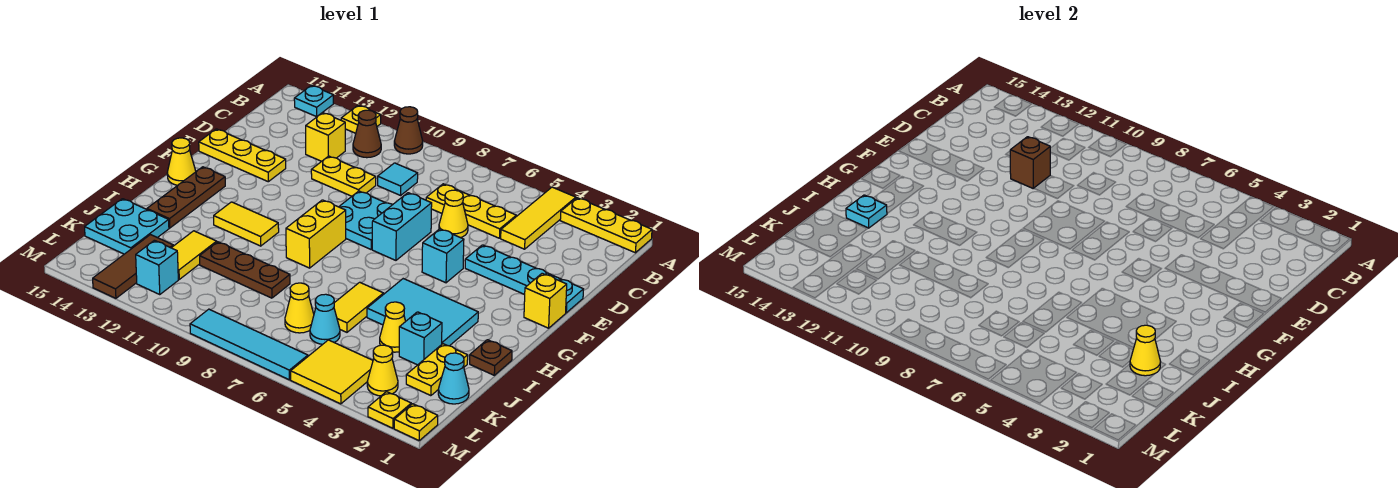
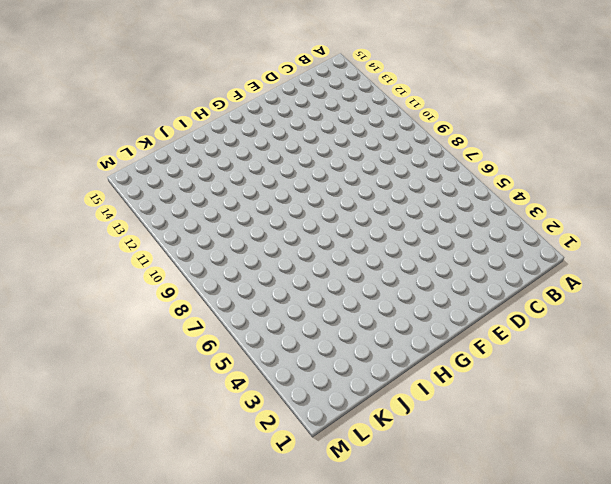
none -> yellow 1x3 plate [560,198,652,253]
none -> yellow 1x3 tile [501,187,576,249]
none -> brown 1x1 cone [394,107,423,154]
none -> yellow 1x1 plate [341,105,381,133]

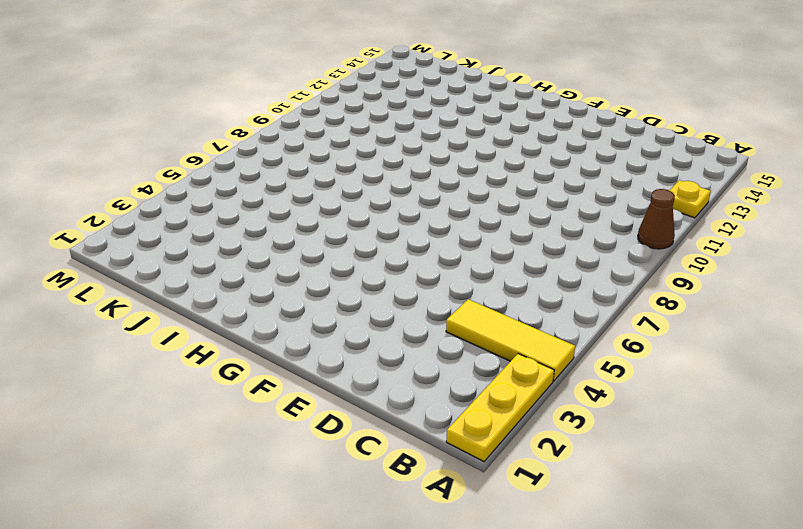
none -> cyan 1x1 plate [294,85,333,117]
none -> brown 1x1 cone [353,110,381,158]
none -> yellow 1x3 plate [426,184,516,238]
none -> cyan 1x1 tile [378,163,418,195]

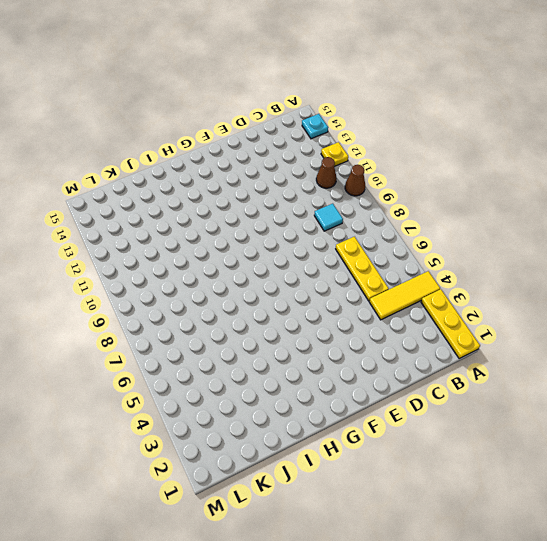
none -> yellow 1x1 brick [306,113,345,161]
none -> yellow 1x1 cone [439,190,468,238]
none -> yellow 1x2 plate [311,156,376,196]
none -> cyan 1x4 plate [465,245,583,313]

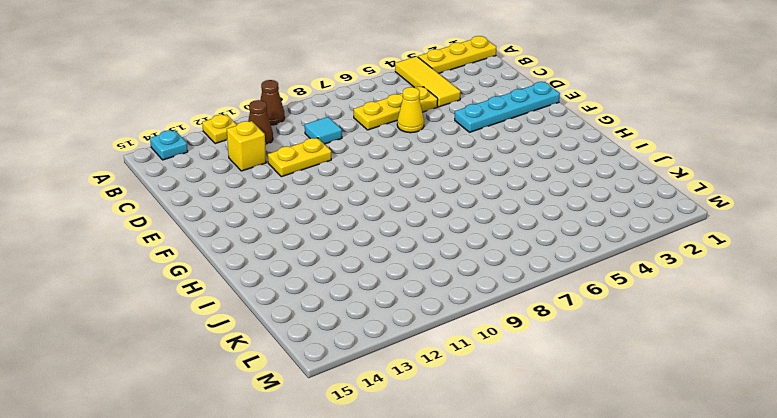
none -> cyan 1x2 brick [372,193,432,260]
none -> cyan 2x2 plate [339,191,392,249]
none -> yellow 1x3 plate [199,129,286,182]
none -> yellow 1x1 brick [524,273,567,328]

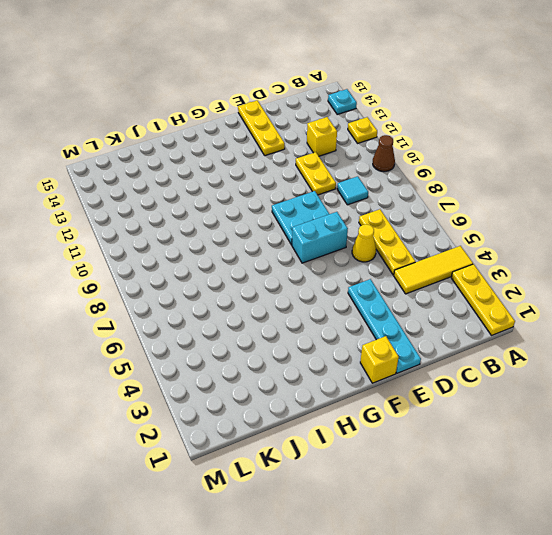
none -> brown 1x1 cone [353,110,381,158]
none -> cyan 1x1 brick [422,229,464,283]
none -> yellow 1x2 brick [286,200,346,268]
none -> brown 1x3 plate [147,167,225,228]

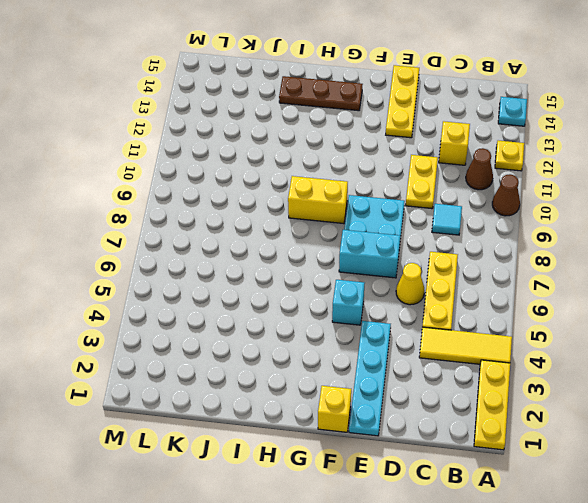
none -> yellow 1x1 cone [167,138,196,185]
none -> cyan 2x3 tile [367,279,478,346]
none -> yellow 1x2 tile [214,202,279,246]
none -> brown 1x1 plate [470,340,512,375]

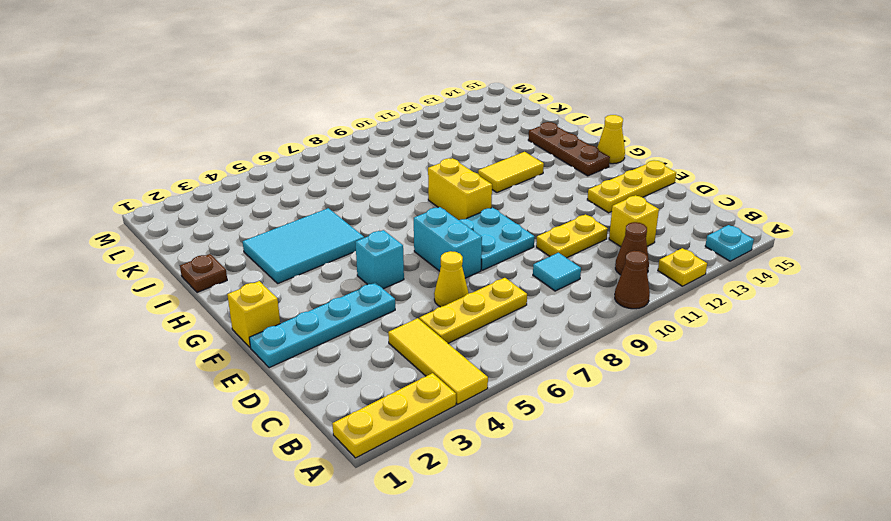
none -> yellow 1x2 tile [334,282,384,332]
none -> yellow 1x2 plate [406,344,468,396]
none -> cyan 1x1 brick [399,312,442,365]
none -> yellow 1x1 cone [380,302,406,352]

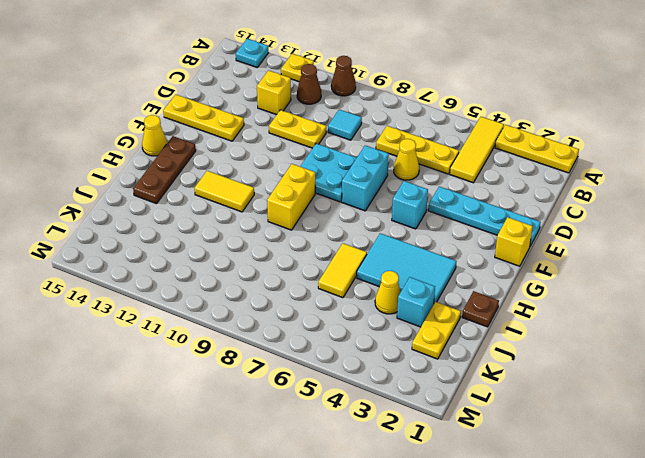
none -> brown 1x3 plate [200,242,290,298]
none -> yellow 1x2 tile [172,231,217,279]
none -> cyan 2x2 plate [85,199,169,254]
none -> cyan 1x1 cone [438,353,469,404]

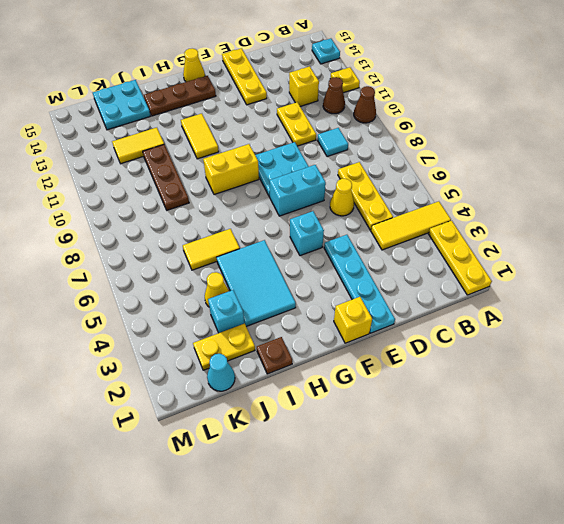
none -> cyan 1x1 cone [310,294,340,344]
none -> yellow 1x1 cone [285,283,314,333]
none -> brown 1x3 tile [93,235,173,298]
none -> yellow 1x1 cone [367,345,398,396]

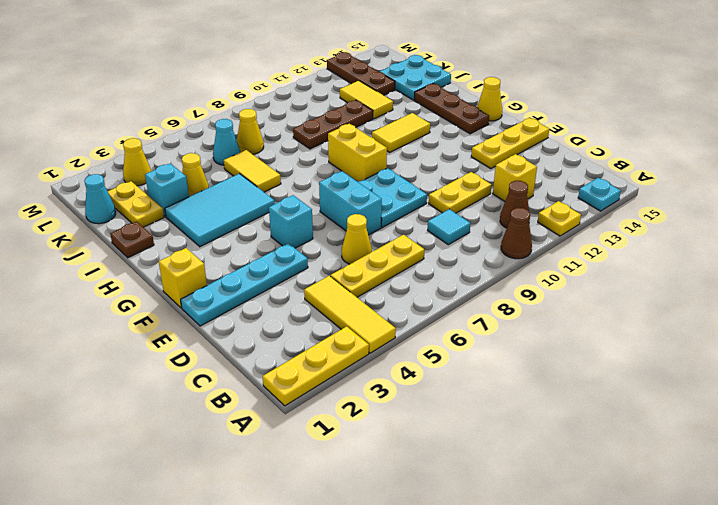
brown 1x3 plate [327,52,395,95] -> brown 1x3 tile [93,235,173,298]
none -> yellow 2x2 tile [291,340,373,404]
none -> cyan 1x1 brick [136,240,178,295]
none -> yellow 1x1 plate [394,404,438,440]
none -> yellow 1x1 plate [368,392,411,428]

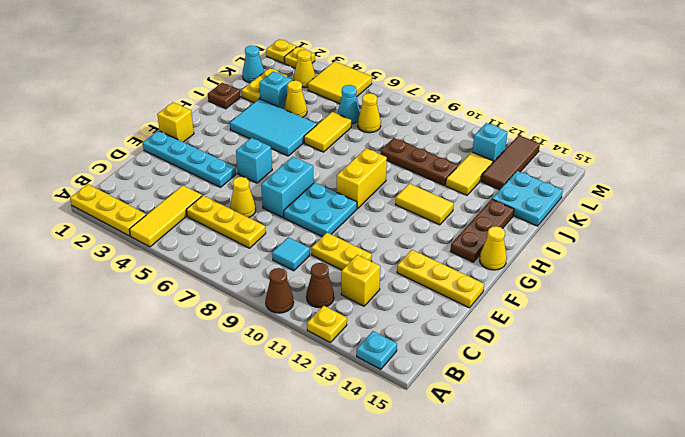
none -> cyan 1x4 tile [190,309,308,380]
none -> brown 1x1 brick [1010,137,1050,188]
none -> cyan 1x1 plate [846,195,887,228]
none -> yellow 1x1 cone [1130,325,1161,376]

